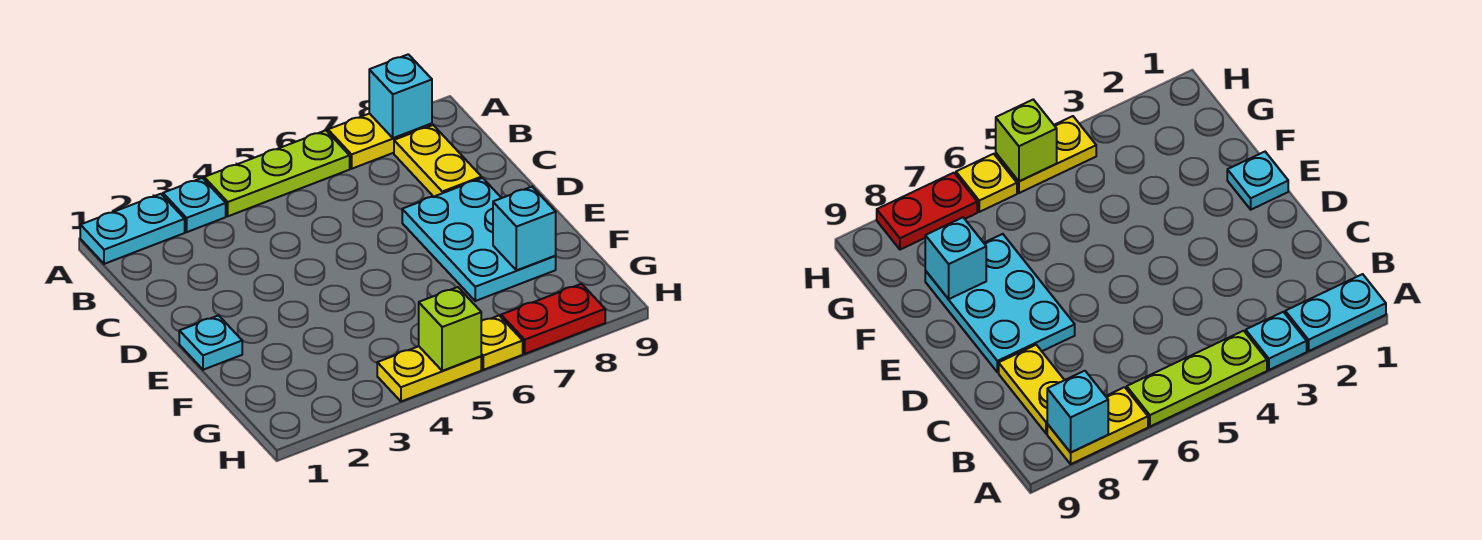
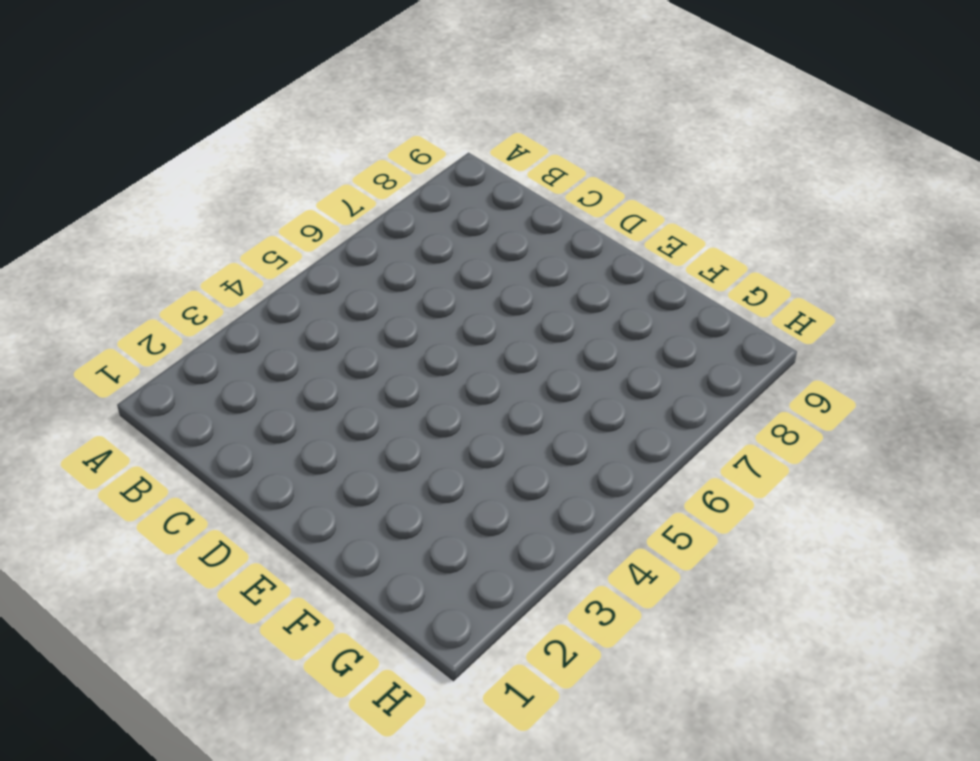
none -> cyan 1x2 plate [80,194,185,264]
none -> cyan 1x1 plate [163,178,226,232]
none -> lime 1x3 plate [204,130,350,216]

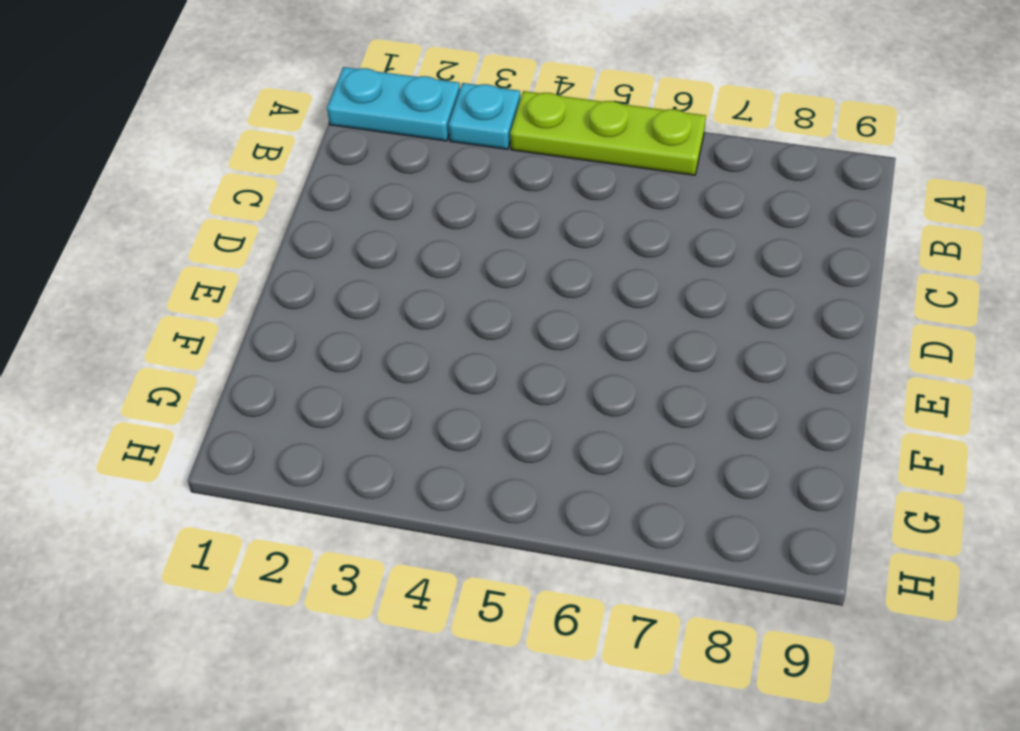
none -> yellow 1x2 plate [328,113,432,169]
none -> yellow 1x2 plate [394,125,482,197]
none -> cyan 2x3 plate [402,178,556,301]

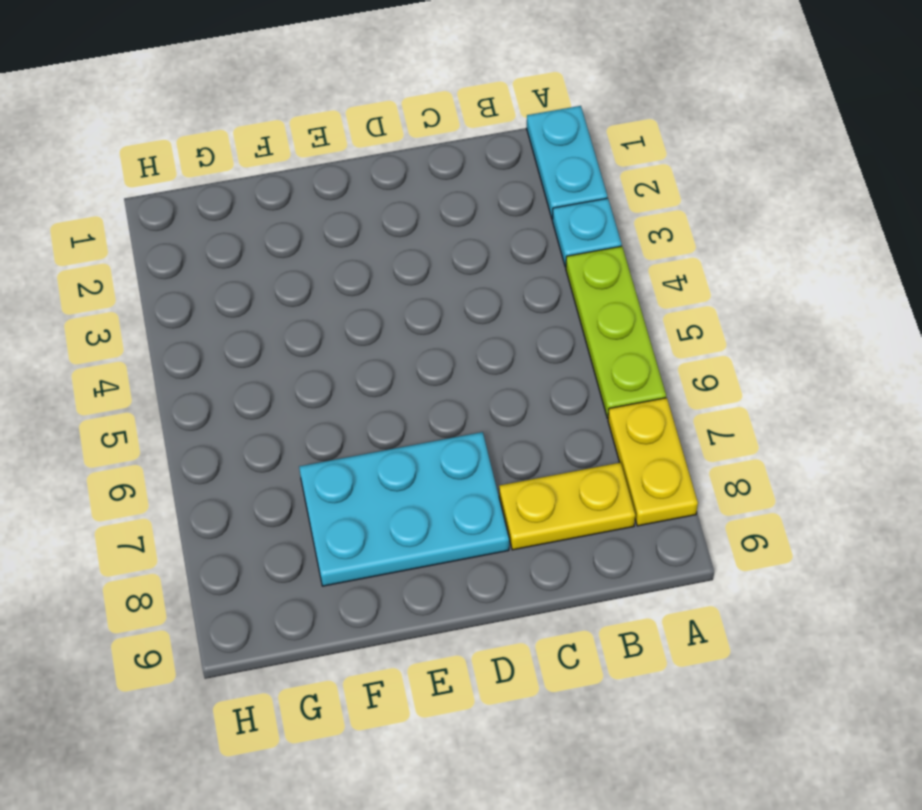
none -> cyan 1x1 plate [179,315,242,370]
none -> yellow 1x2 plate [377,346,481,401]
none -> yellow 1x1 plate [481,316,523,370]

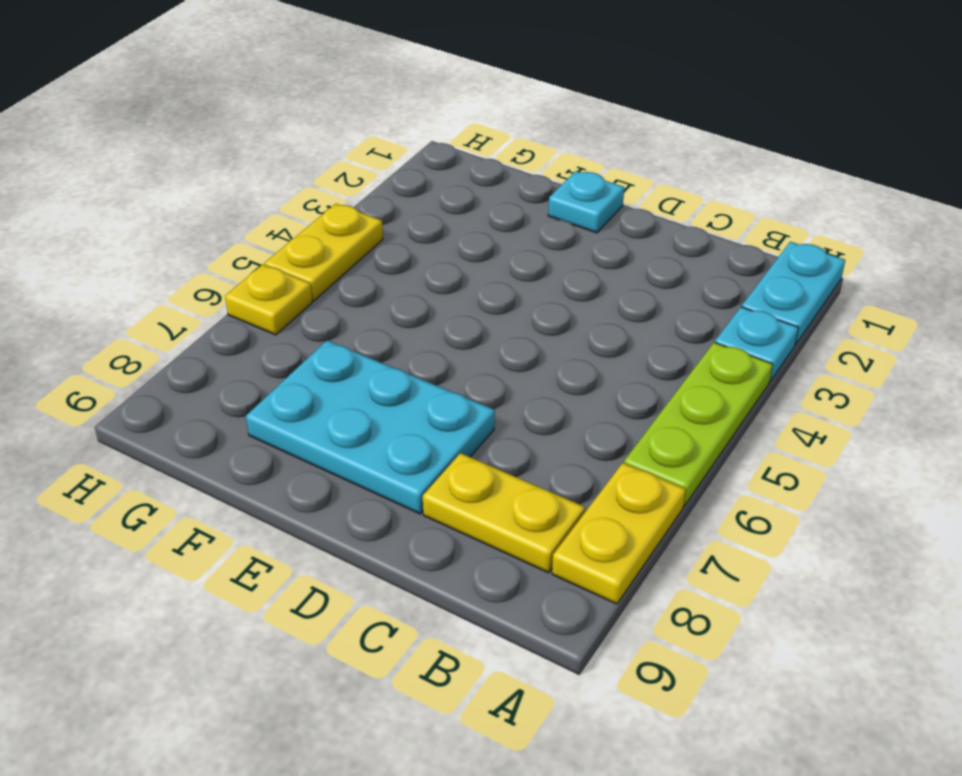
none -> red 1x2 plate [501,284,605,354]
none -> cyan 1x1 brick [369,54,432,138]
none -> cyan 1x1 brick [493,187,556,270]

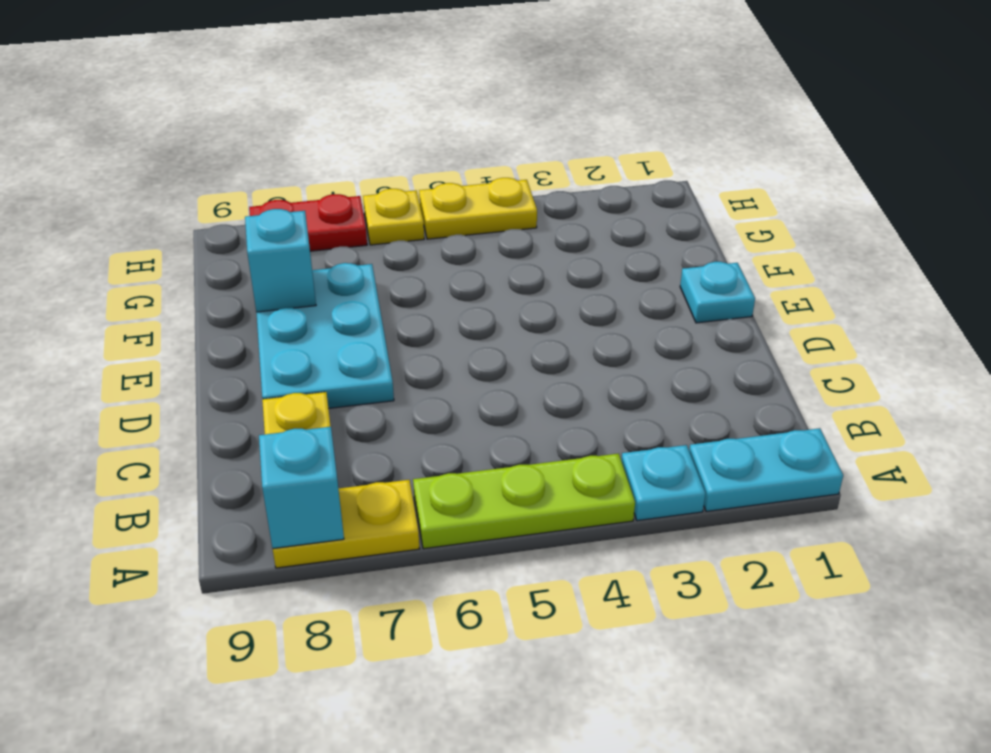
none -> lime 1x1 brick [419,287,481,371]

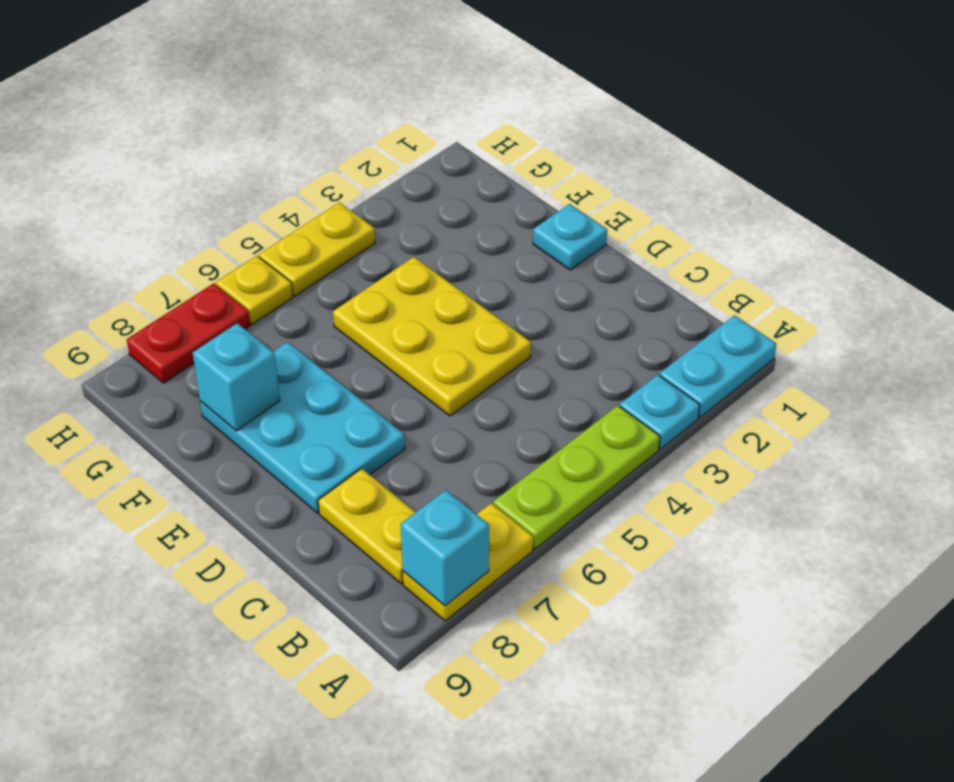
yellow 2x3 plate [333,257,531,416] -> none
none -> lime 1x1 brick [419,287,481,371]

